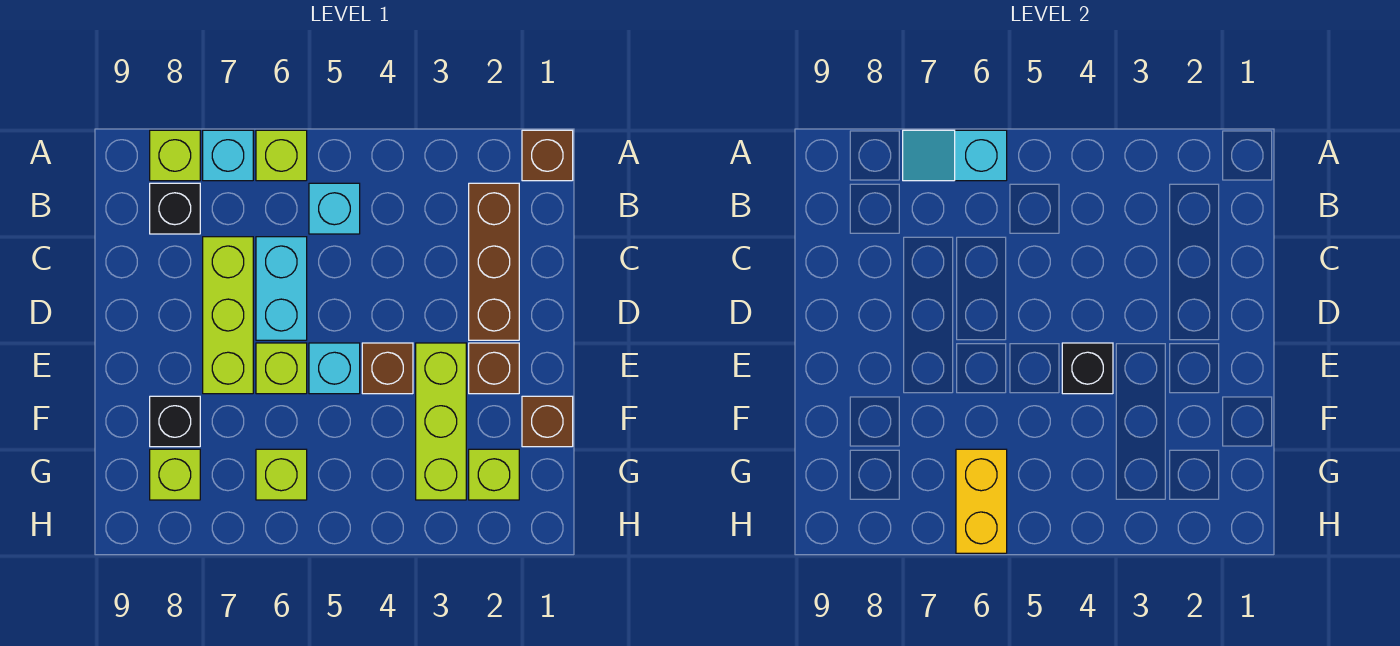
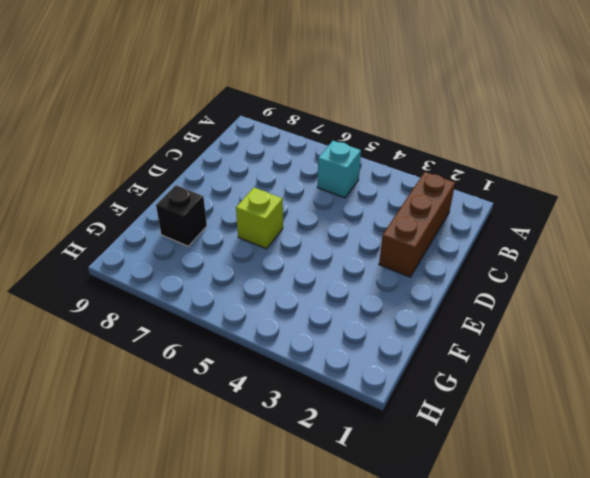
none -> brown 1x1 brick [522,130,573,181]
none -> lime 1x1 brick [256,130,307,181]
none -> cyan 1x1 brick [203,130,253,181]

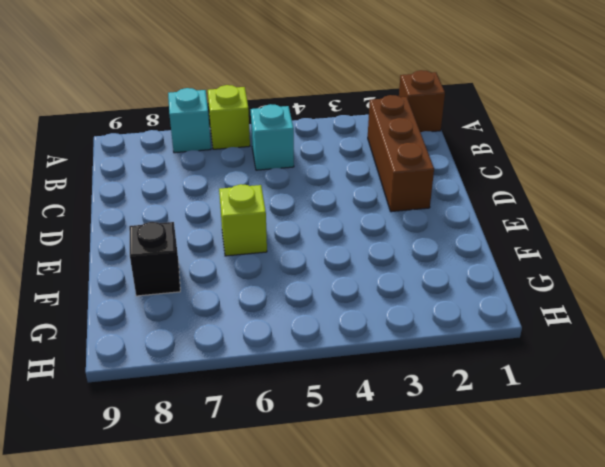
none -> lime 1x1 brick [150,130,200,181]
none -> black 1x1 brick [150,183,200,234]
none -> cyan 1x2 brick [256,237,307,340]

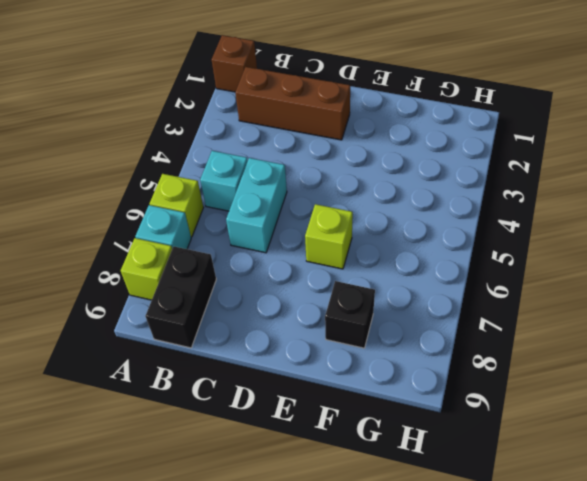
black 1x2 brick [146,247,216,348] -> black 1x1 brick [150,183,200,234]
cyan 1x2 brick [226,158,287,253] -> cyan 1x2 brick turned to [256,237,307,340]
none -> lime 1x3 brick [203,237,253,394]
none -> brown 1x1 brick [469,343,519,394]
none -> lime 1x3 brick [416,343,466,500]

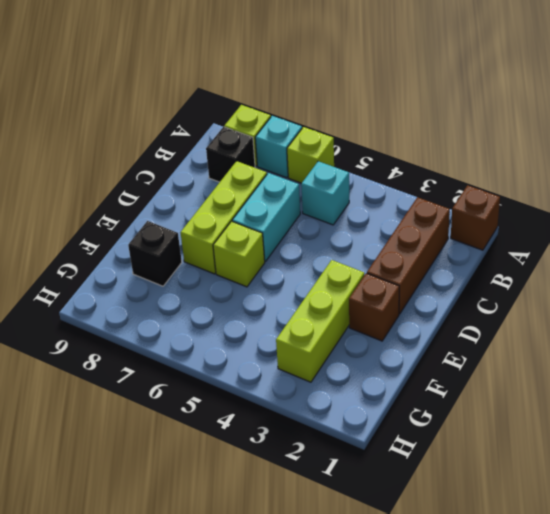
none -> brown 1x1 brick [362,343,413,394]
none -> cyan 1x1 brick [309,343,360,394]
none -> brown 1x1 brick [522,396,573,447]

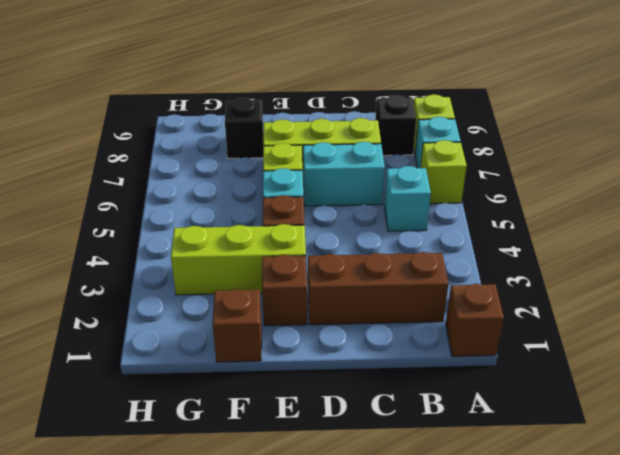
none -> lime 1x1 brick [469,449,519,500]
none -> lime 1x1 brick [256,449,307,500]
none -> lime 1x1 brick [150,449,200,500]

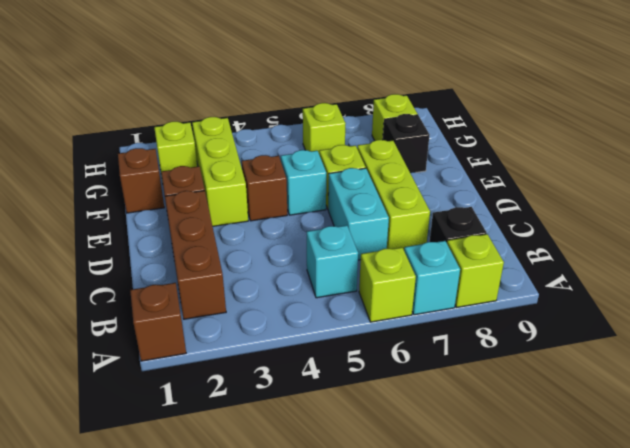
none -> cyan 1x2 slope [903,130,1007,181]
none -> black 1x1 brick [1062,343,1113,394]
none -> yellow 1x2 brick [956,449,1007,553]

